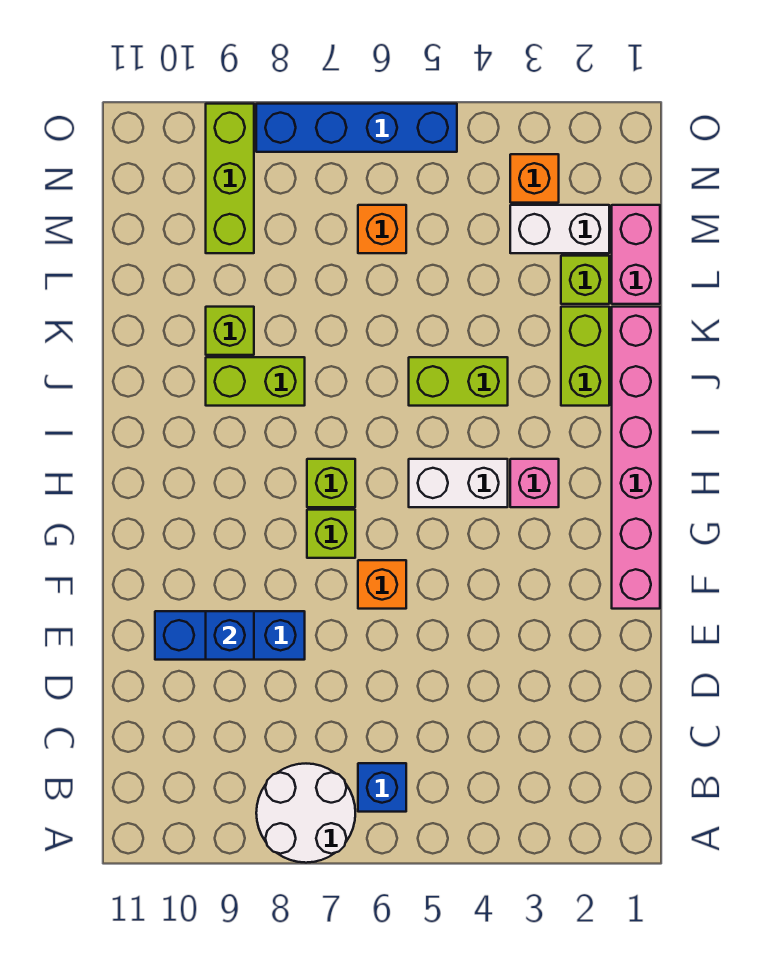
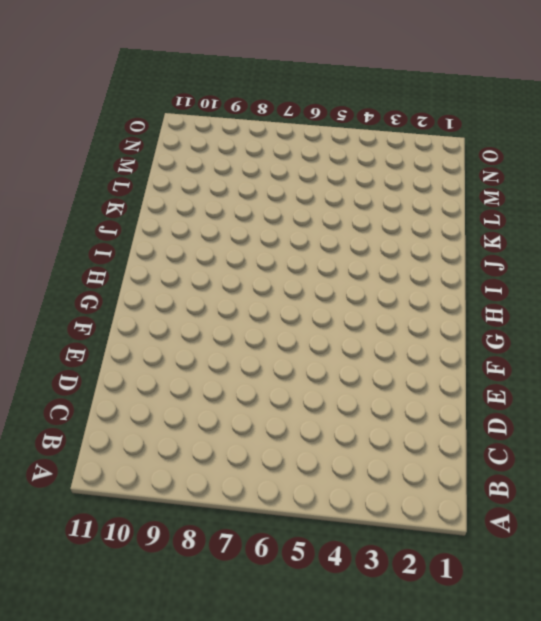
none -> white 2x2 round brick [256,764,355,863]
none -> blue 1x1 brick [358,763,406,812]
none -> blue 1x3 brick [155,611,305,660]

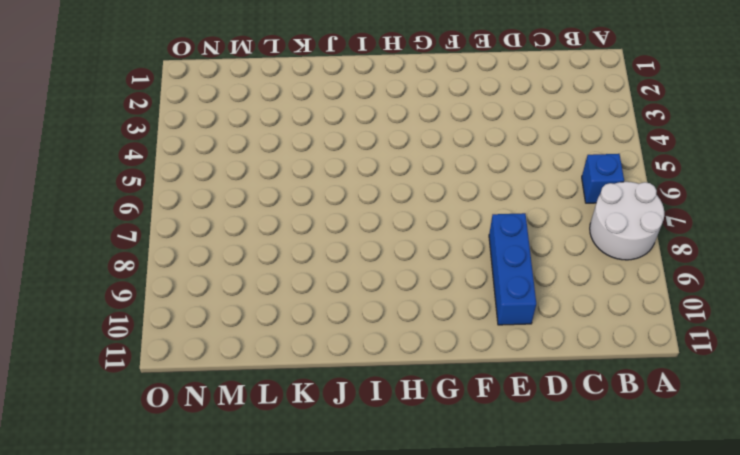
none -> pink 1x6 brick [612,307,660,609]
none -> orange 1x1 brick [358,560,406,609]
none -> lime 1x1 brick [307,510,355,558]

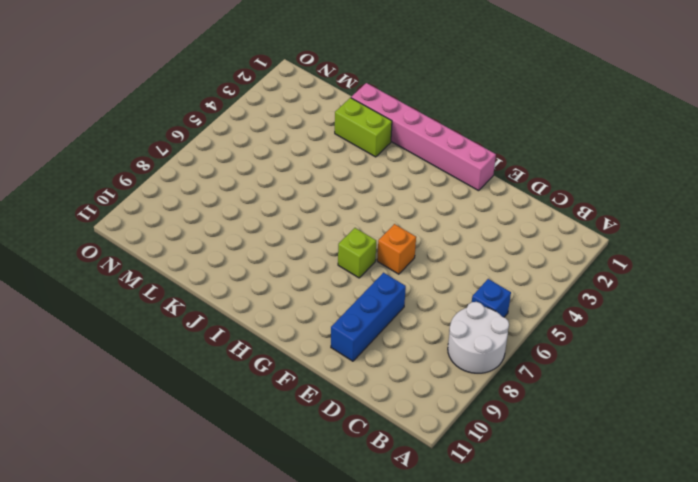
none -> pink 1x1 brick [510,459,559,507]
none -> white 1x2 brick [409,459,508,507]
none -> lime 1x1 brick [307,459,355,507]

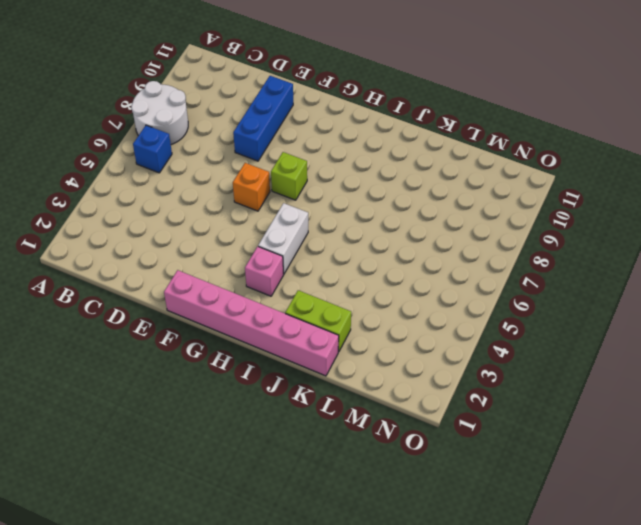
none -> lime 1x1 brick [307,459,355,507]
none -> lime 1x2 brick [409,357,508,406]
none -> lime 1x2 brick [206,357,305,406]

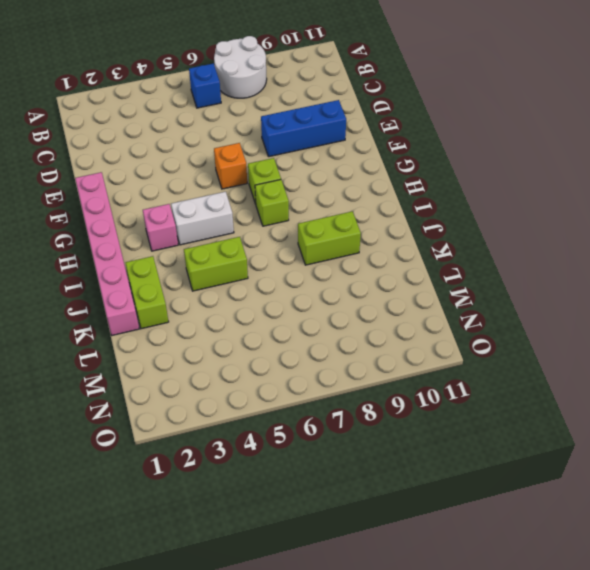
none -> lime 1x1 brick [206,307,254,355]
none -> pink 1x2 brick [612,205,660,304]
none -> lime 1x1 brick [561,256,609,304]

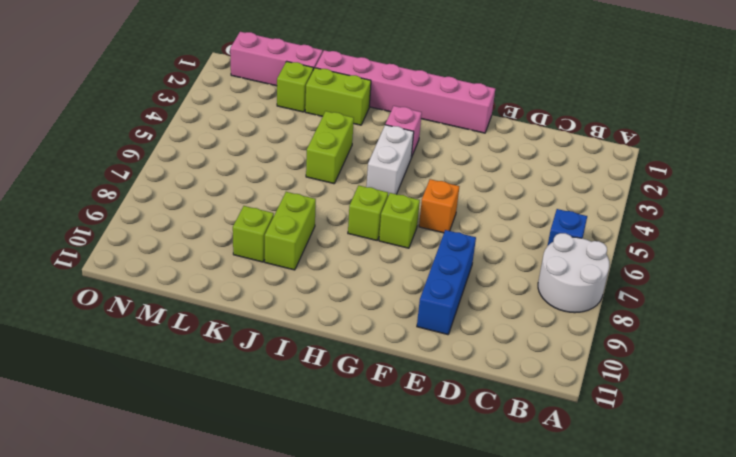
pink 1x3 brick [230,32,323,86] -> pink 1x2 brick [612,205,660,304]
none -> white 1x2 brick [510,205,609,253]
none -> orange 1x1 brick [358,205,406,253]
none -> lime 1x3 brick [206,104,254,253]

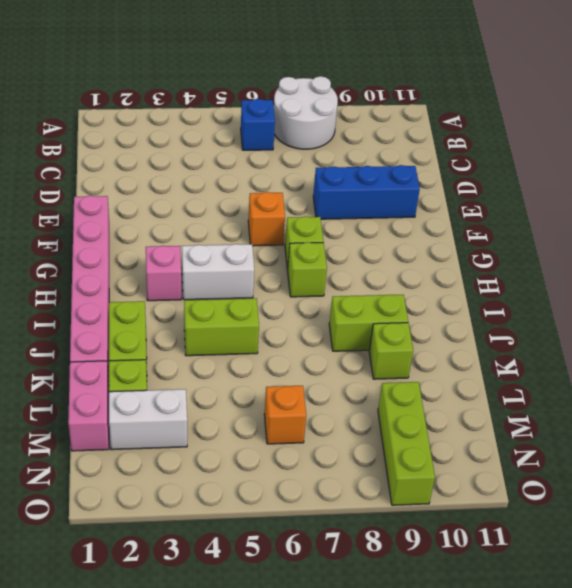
none -> orange 1x1 brick [510,154,559,203]
none -> blue 1x4 brick [256,104,457,152]
none -> blue 1x1 brick [206,611,254,660]

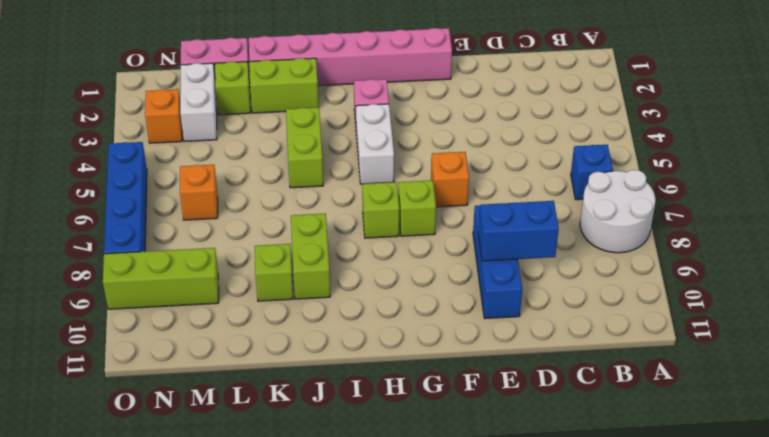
blue 1x2 brick [478,201,559,261] -> blue 1x1 brick [206,611,254,660]

